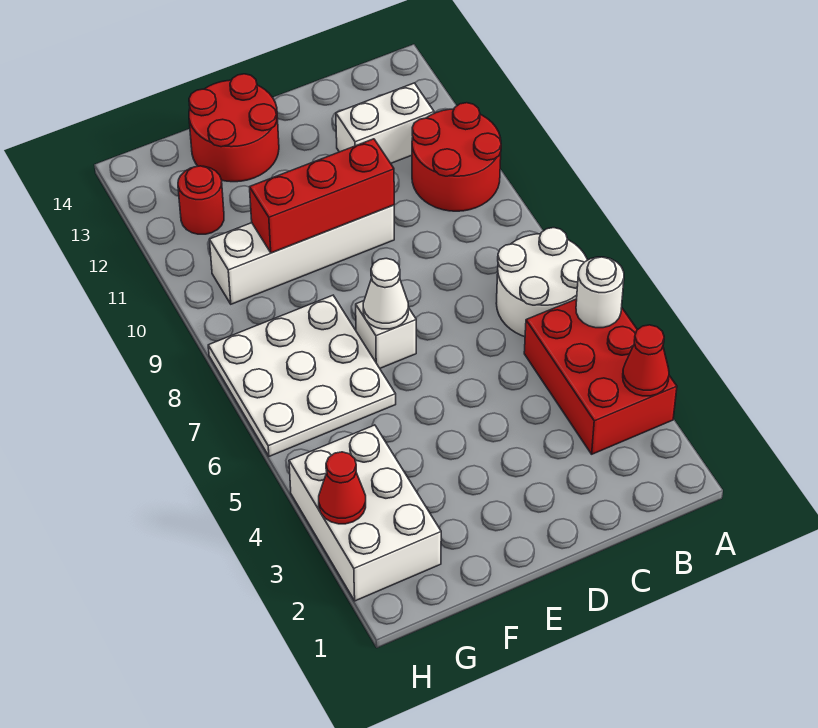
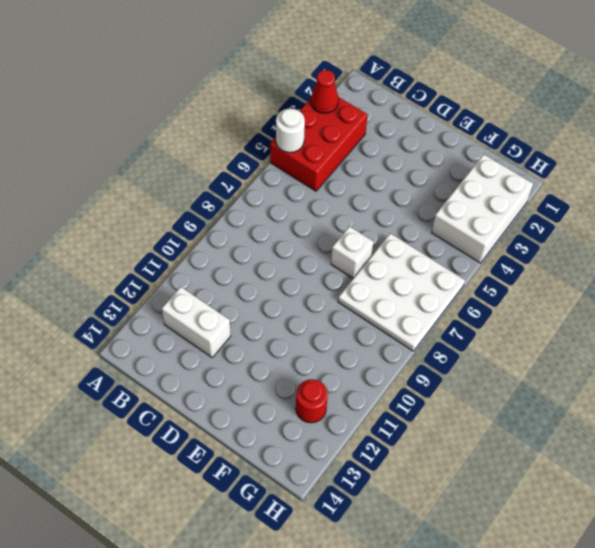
none -> white 2x2 round brick [496,228,587,337]
none -> red 2x2 round brick [412,103,501,211]
none -> white 1x4 brick [209,205,394,304]

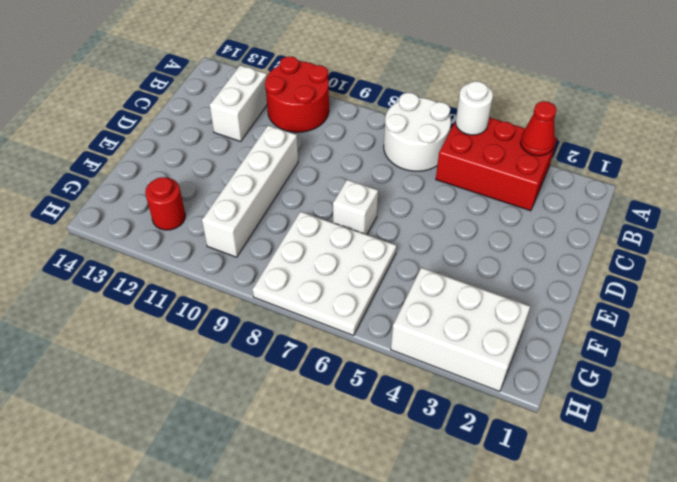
none -> red 2x2 round brick [189,74,279,182]
none -> red 1x3 brick [250,139,394,253]
none -> white 1x1 cone [363,258,408,329]

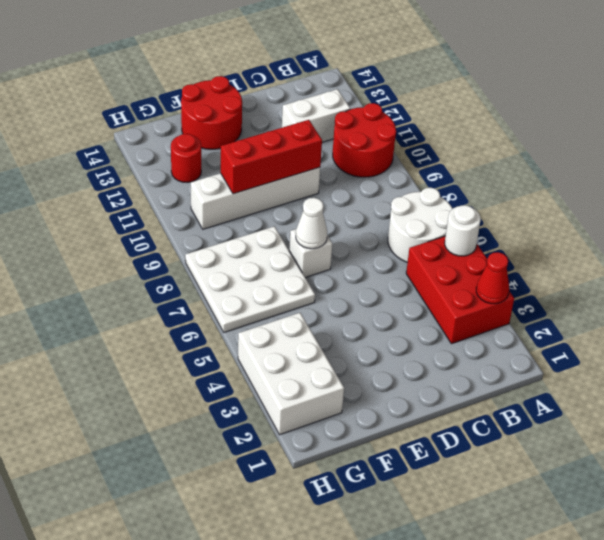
none -> red 1x1 cone [319,452,366,524]

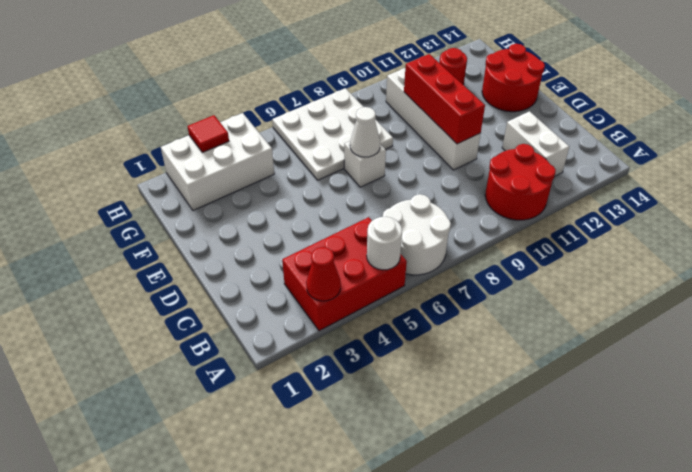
red 1x1 tile [188,115,229,152] -> red 1x1 cone [319,452,366,524]

